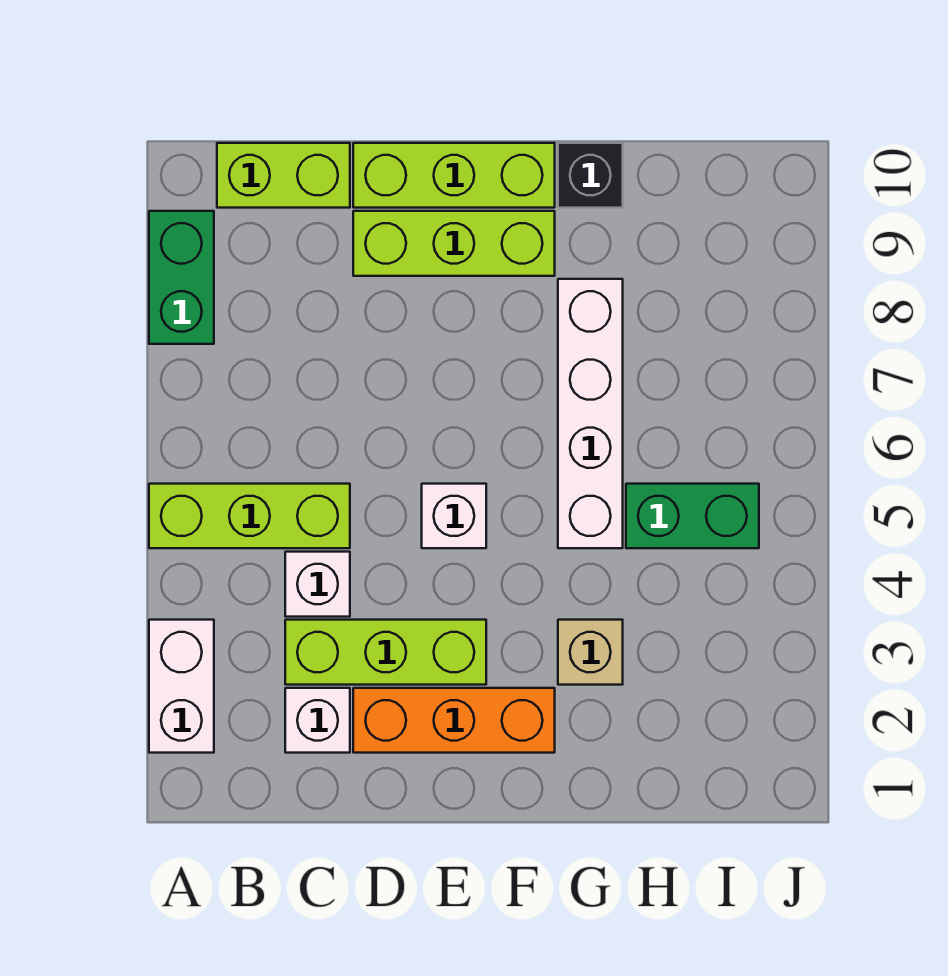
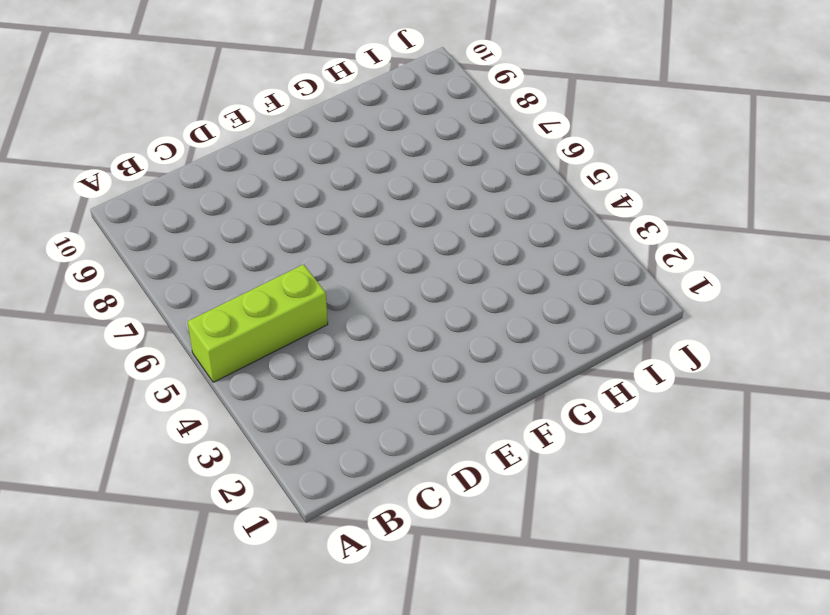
none -> white 1x2 brick [149,620,214,753]
none -> green 1x2 brick [149,211,214,344]
none -> lime 1x2 brick [217,143,350,208]

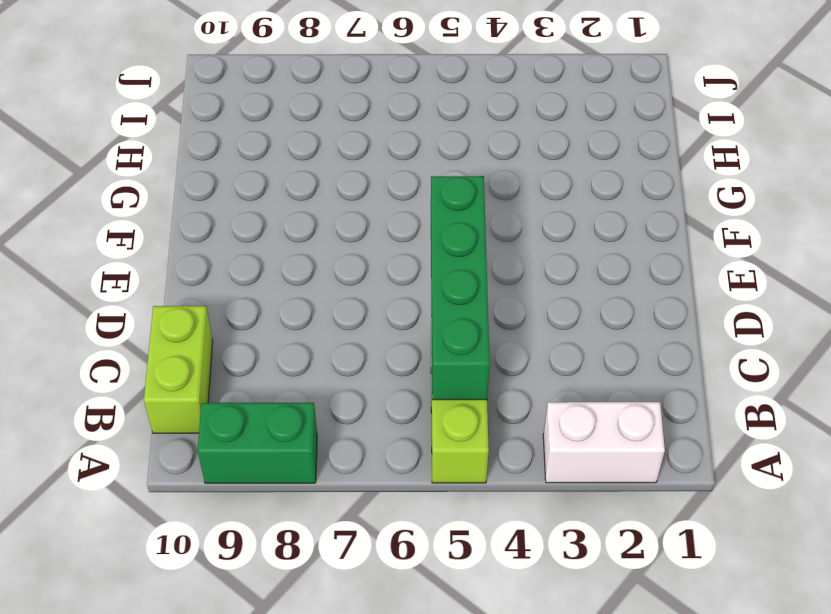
green 1x4 brick [431,176,490,400] -> none
none -> white 1x1 brick [285,688,350,753]
none -> lime 1x3 brick [285,620,486,685]
none -> white 1x1 brick [285,552,350,617]

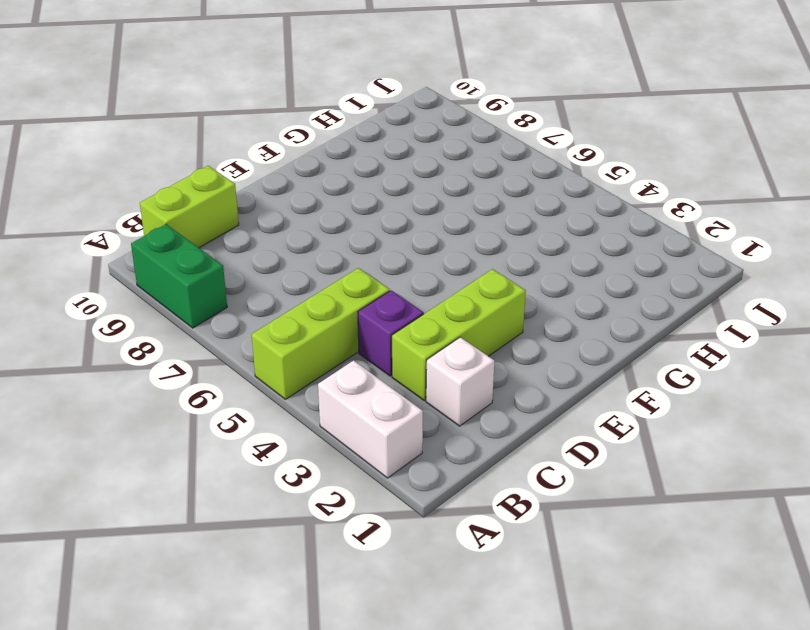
purple 1x1 brick [358,290,424,376] -> white 1x1 brick [285,552,350,617]
none -> orange 1x3 brick [353,688,555,753]
none -> lime 1x3 brick [353,211,555,276]
none -> lime 1x3 brick [353,143,555,208]

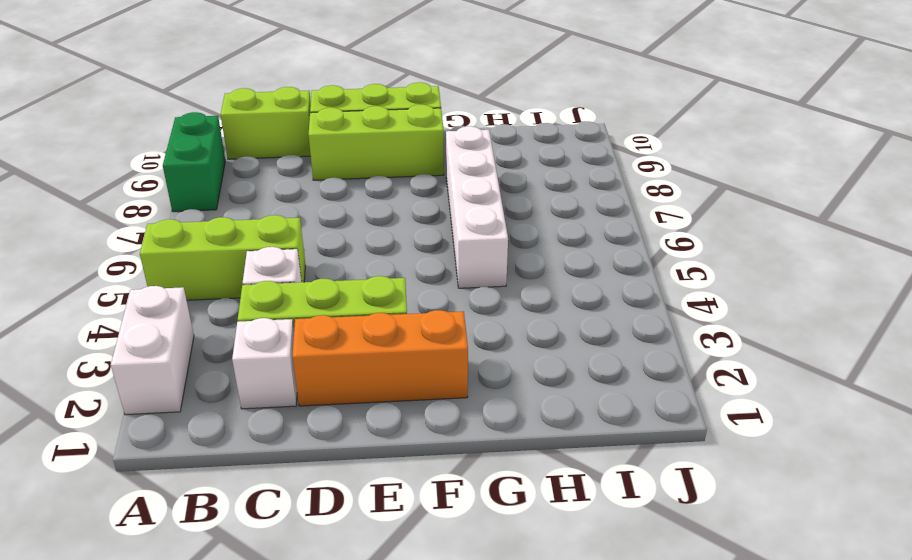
none -> white 1x1 brick [422,484,486,548]
none -> tan 1x1 brick [558,620,623,685]
none -> black 1x1 brick [558,143,623,208]

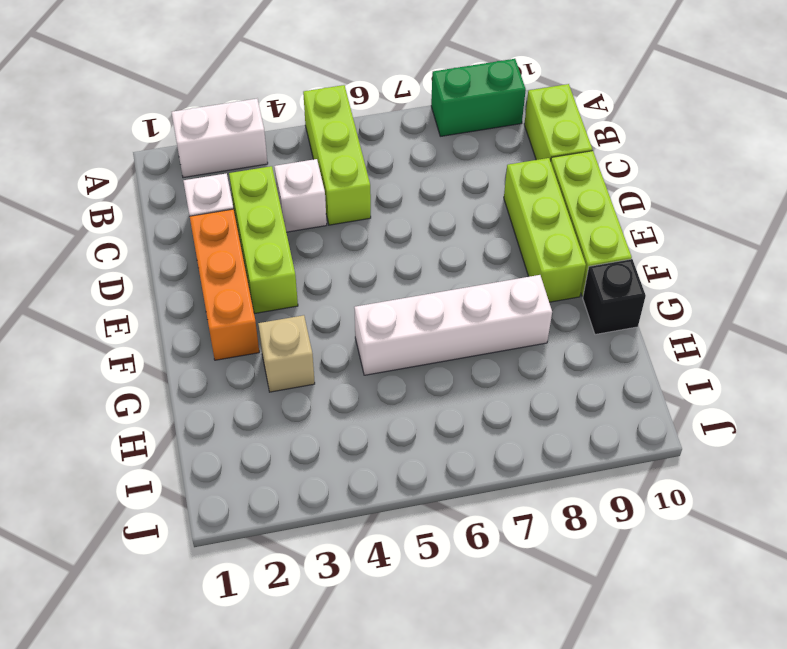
none -> white 1x1 brick [422,484,486,548]
none -> green 1x2 brick [626,484,759,548]

